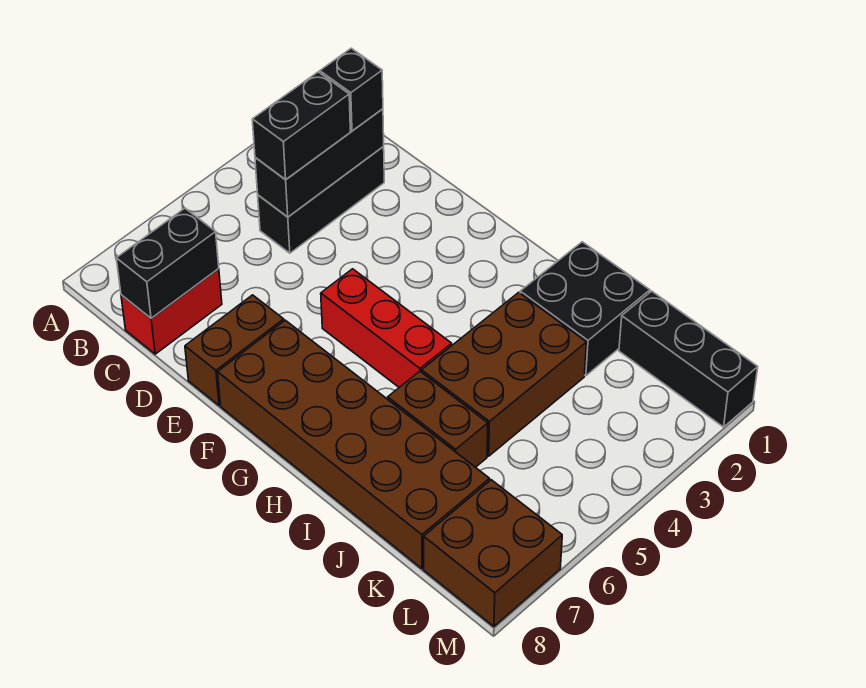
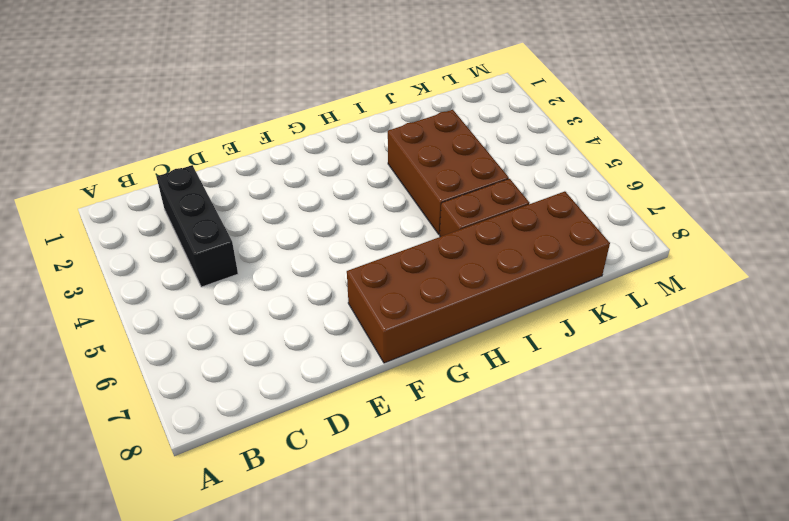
none -> red 1x2 brick [121,269,222,354]
none -> brown 1x2 brick [185,295,284,405]
none -> red 1x3 brick [321,269,452,387]

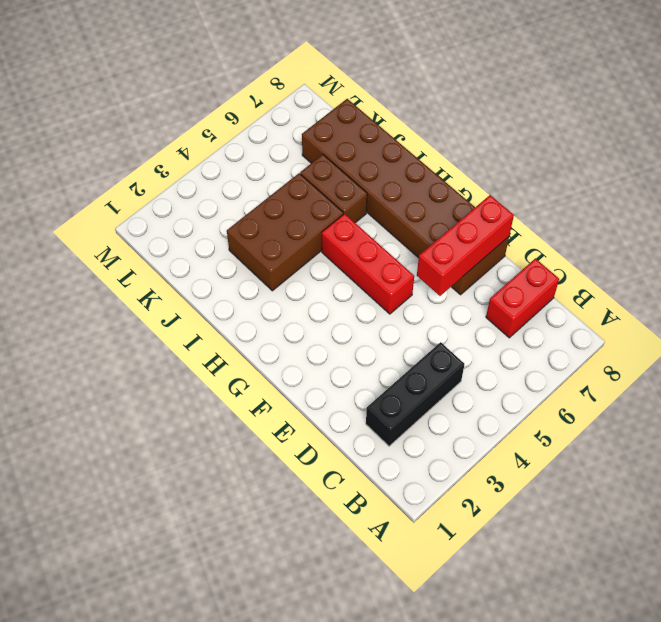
red 1x3 brick [417,195,514,296] -> none
none -> black 2x2 brick [520,242,650,376]
none -> black 1x3 brick [619,291,758,427]
none -> brown 2x2 brick [424,480,562,626]

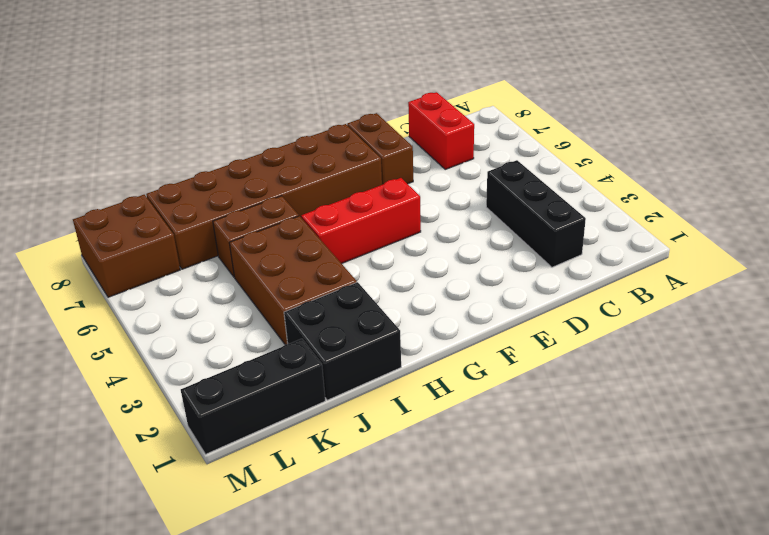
none -> black 1x3 brick [255,109,384,217]
none -> black 1x2 brick [116,208,219,318]
none -> black 1x1 brick [320,48,383,131]

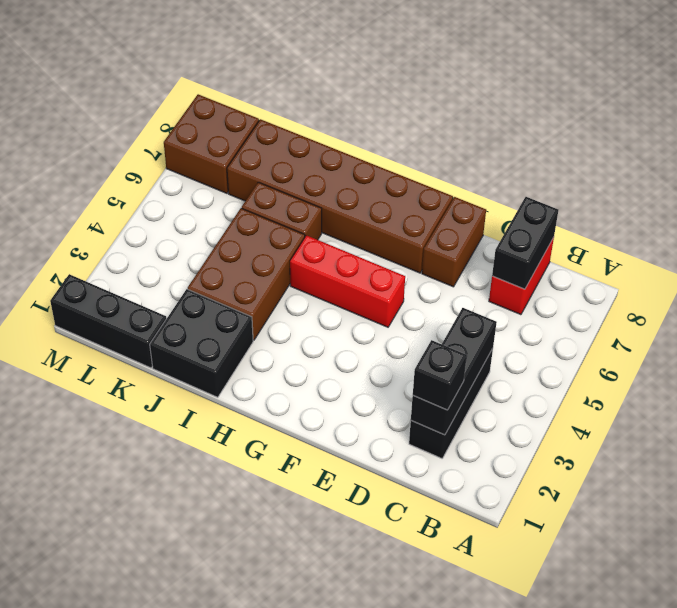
none -> black 1x2 brick [252,72,350,179]

